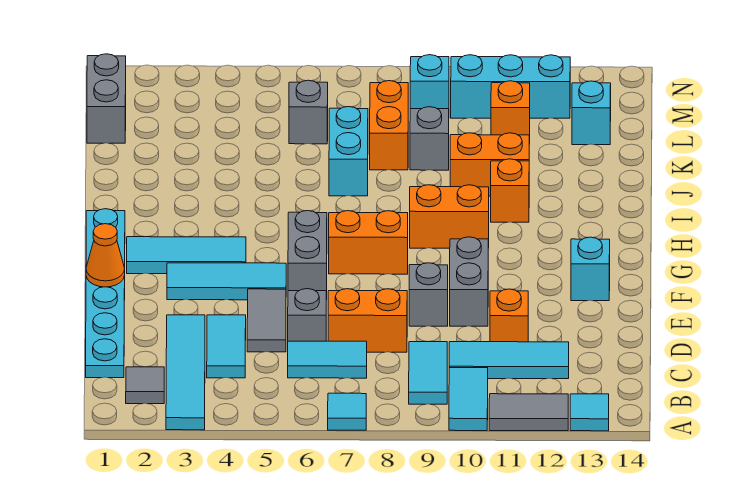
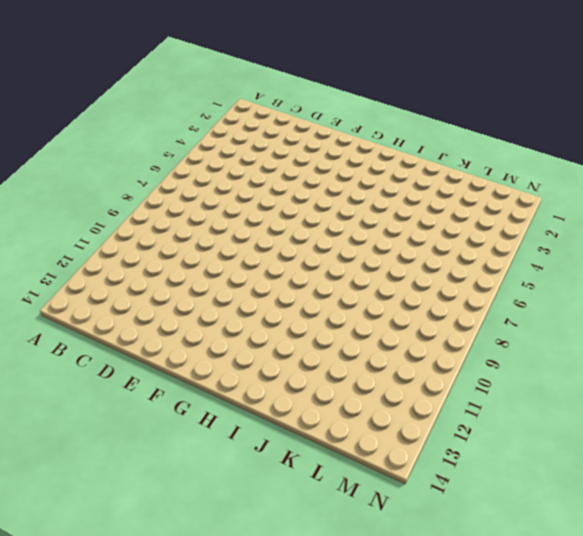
none -> cyan 1x4 tile [166,315,205,430]
none -> cyan 1x1 tile [328,393,366,430]
none -> cyan 1x2 tile [449,368,488,431]
none -> grey 1x2 tile [489,394,568,431]

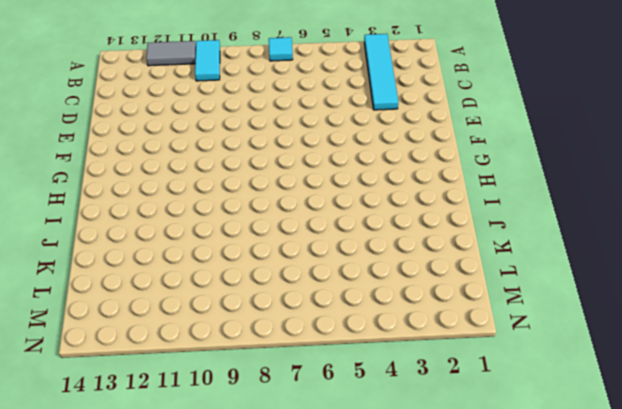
none -> cyan 1x1 tile [570,394,609,431]
none -> grey 1x1 tile [126,367,164,404]
none -> cyan 1x2 tile [409,342,447,404]
none -> cyan 1x6 plate [86,209,125,378]

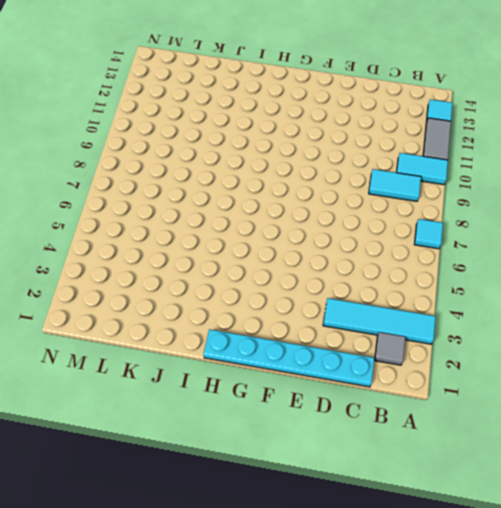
none -> cyan 1x2 tile [207,315,246,378]
none -> cyan 1x2 tile [288,341,367,378]
none -> cyan 1x3 tile [449,342,569,379]
none -> grey 1x2 tile [247,289,286,352]

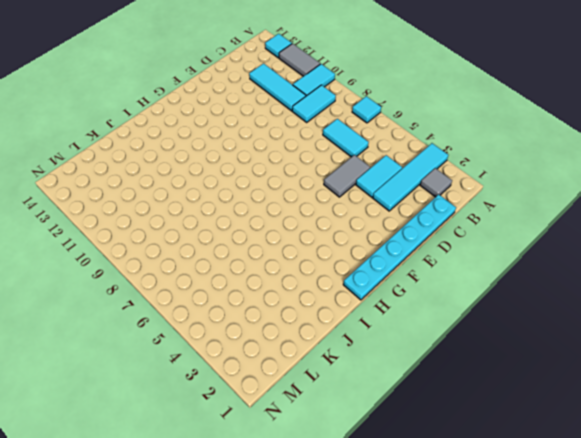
none -> grey 1x1 brick [288,289,326,341]
none -> orange 1x2 brick [328,289,407,352]
none -> orange 1x1 brick [490,289,528,342]
none -> grey 1x1 brick [409,263,448,326]

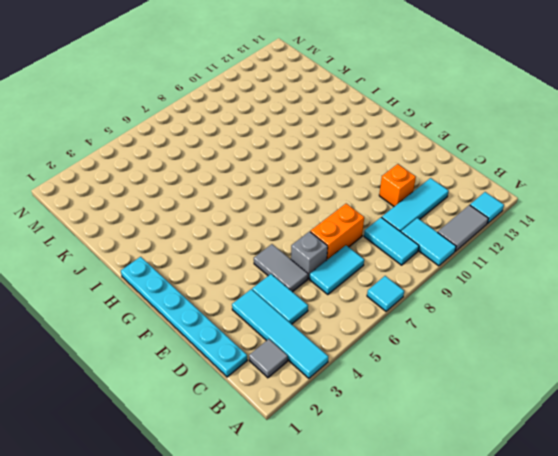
none -> grey 1x1 brick [409,263,448,326]
none -> grey 1x2 brick [450,237,488,326]
none -> cyan 1x3 tile [167,263,286,300]
none -> grey 1x2 brick [288,211,327,300]

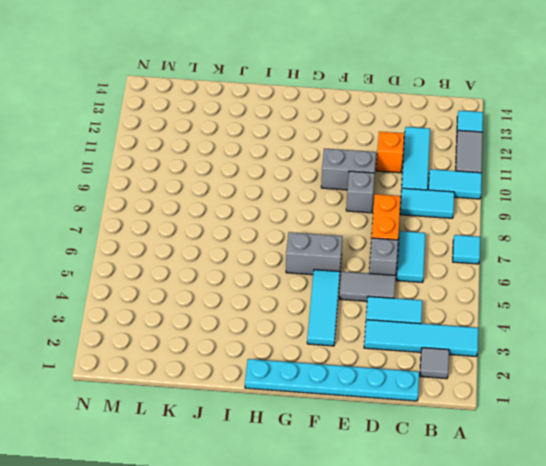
none -> cyan 1x1 brick [571,237,610,301]
none -> cyan 1x3 tile [127,237,246,274]
none -> orange 1x2 brick [329,211,408,274]
none -> orange 1x2 brick [410,185,489,248]

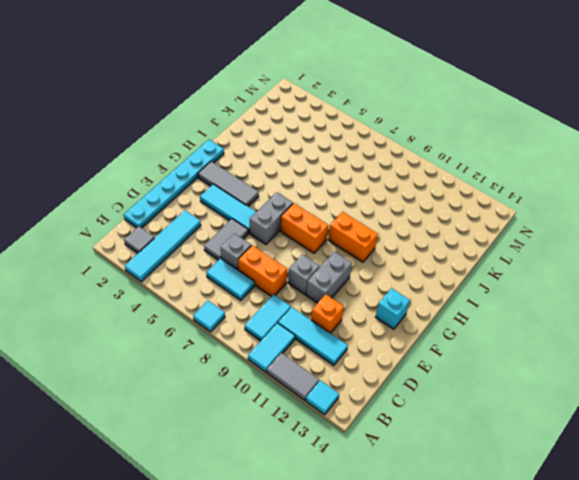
grey 1x3 tile [198,161,259,207] -> cyan 1x3 tile [127,237,246,274]
none -> cyan 1x2 tile [207,315,246,378]
none -> orange 1x1 brick [491,159,529,222]
none -> cyan 1x2 brick [329,107,368,196]
none -> orange 1x2 brick [450,133,529,196]

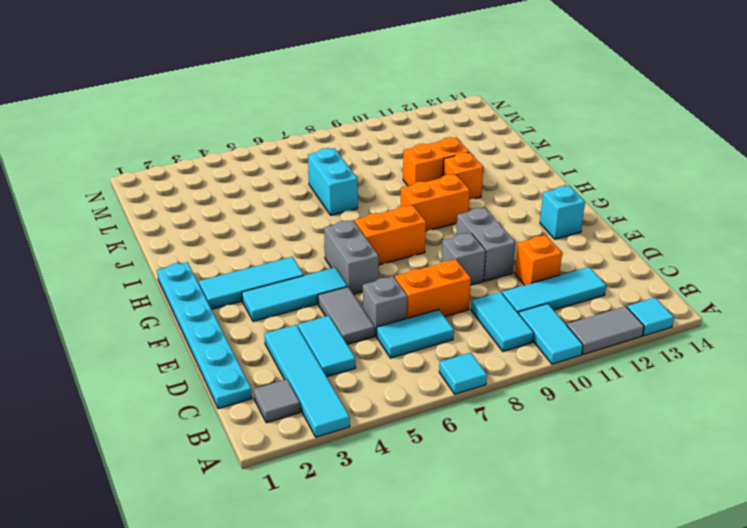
none -> orange 1x2 brick [370,81,408,170]
none -> grey 1x1 brick [410,107,449,170]
none -> grey 1x2 brick [87,54,126,143]
none -> grey 1x1 brick [289,80,328,144]

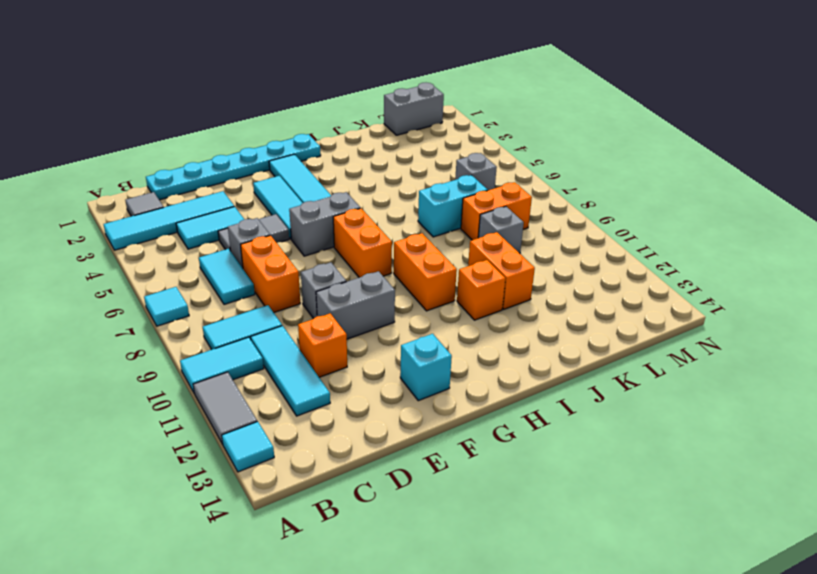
none -> orange 1x1 brick [491,81,530,144]
none -> cyan 1x1 brick [572,81,611,145]
none -> cyan 1x1 brick [410,55,449,109]
none -> cyan 1x3 brick [451,55,570,118]

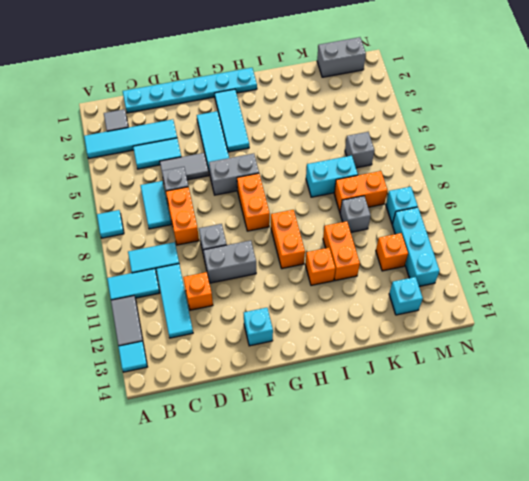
none -> orange 1x1 cone [86,224,125,287]

